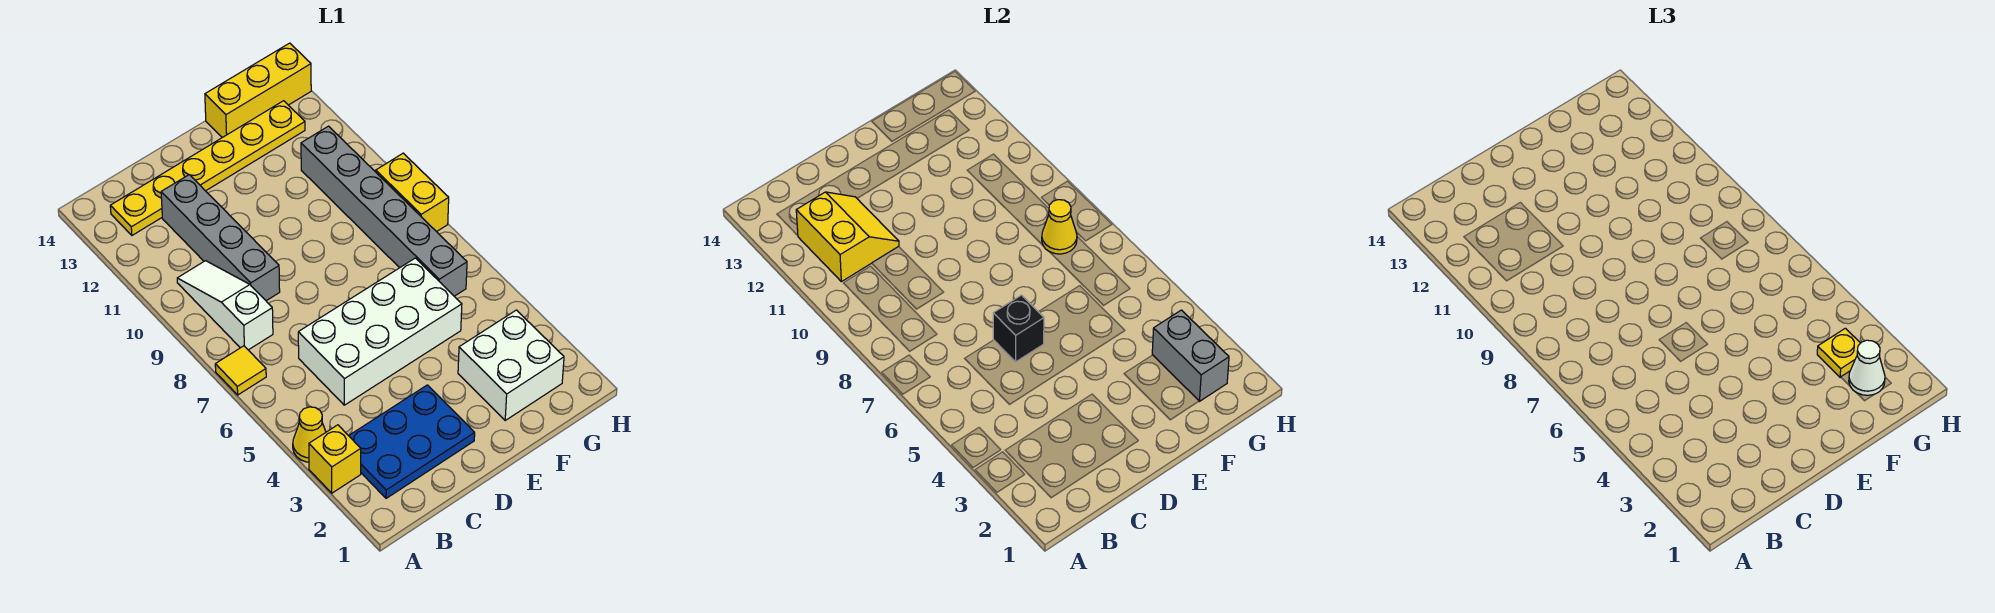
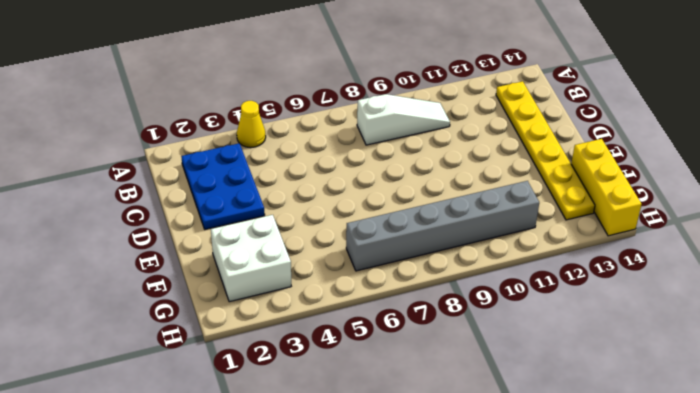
none -> yellow 1x1 brick [309,425,361,493]
none -> yellow 1x1 tile [215,346,266,395]
none -> white 2x4 brick [298,258,462,405]

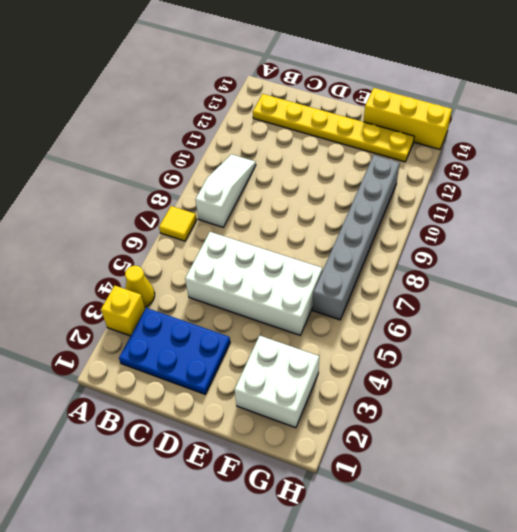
none -> grey 1x4 brick [161,175,280,301]
none -> yellow 1x2 brick [376,153,449,232]
none -> yellow 2x2 slope [796,192,899,282]

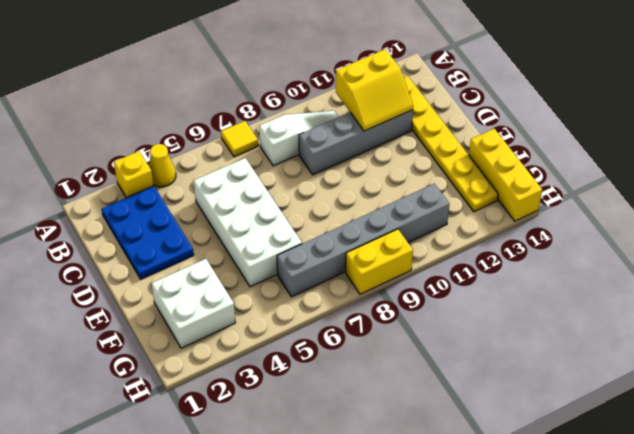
none -> black 1x1 brick [993,295,1044,362]
none -> grey 1x2 brick [1152,310,1229,401]
none -> yellow 1x1 cone [1042,200,1077,254]

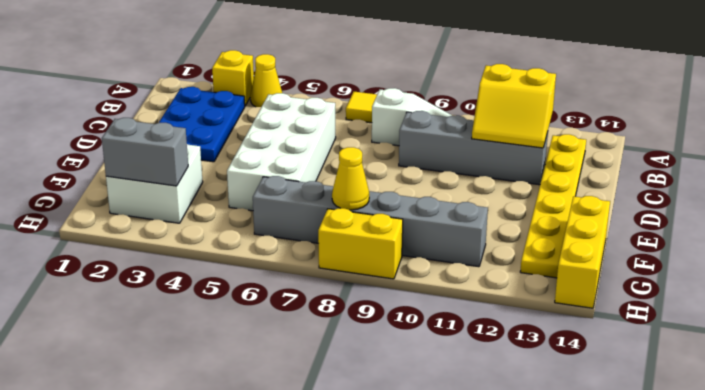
none -> black 1x1 brick [993,295,1044,362]
none -> white 1x1 cone [1849,340,1885,395]
none -> yellow 1x1 plate [1817,328,1860,377]

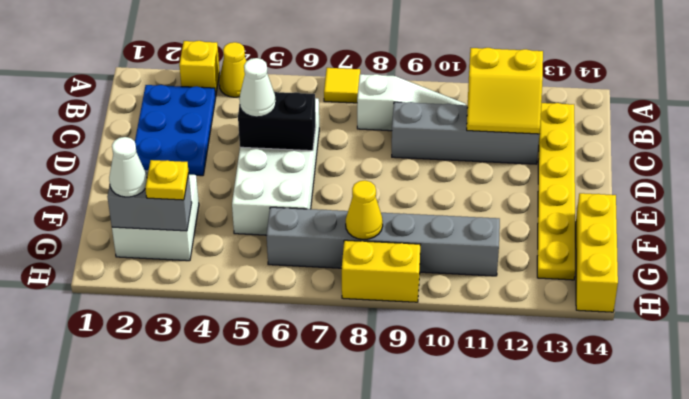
black 1x2 brick [238,92,316,151] -> black 1x1 brick [993,295,1044,362]
white 1x1 cone [239,58,276,117] -> none

